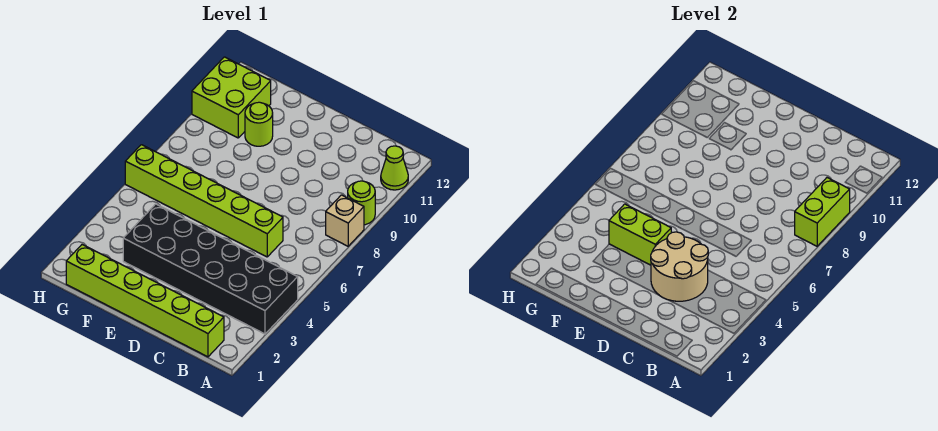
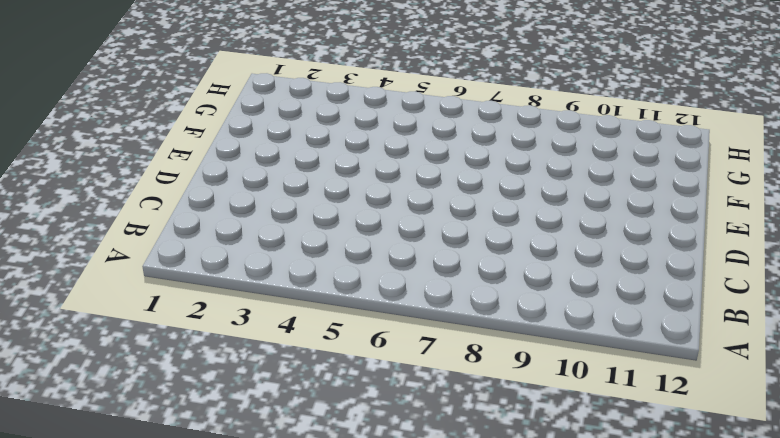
none -> black 2x6 brick [123,204,298,334]
none -> tan 1x1 brick [326,195,364,246]

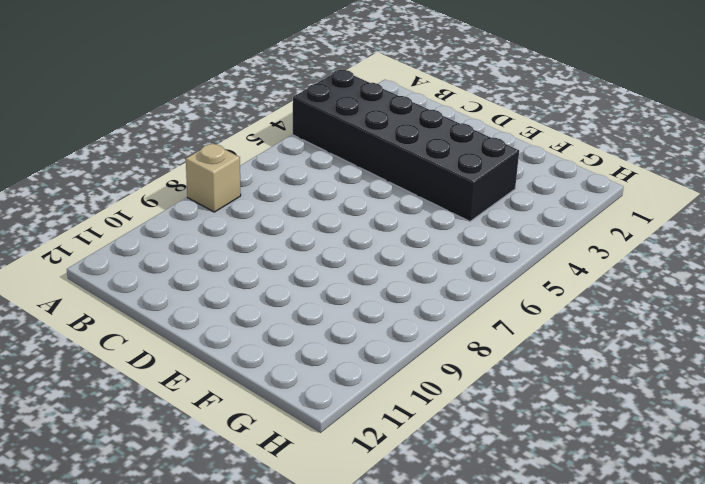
none -> lime 1x1 round brick [348,181,375,225]
none -> lime 1x1 cone [381,146,408,190]

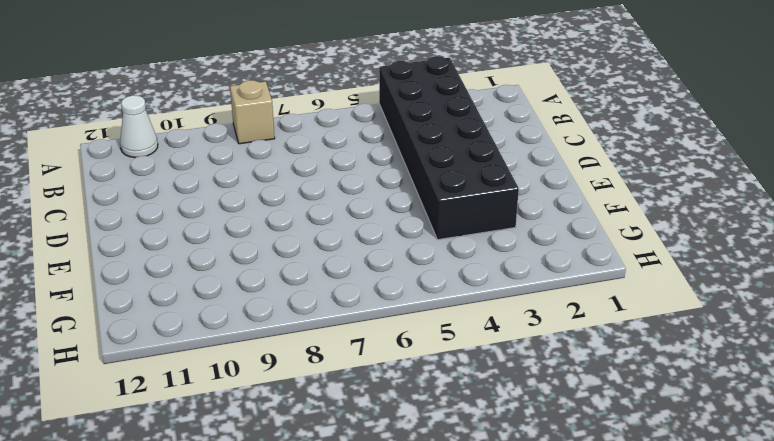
white 1x1 cone [120,95,158,158] -> lime 1x1 cone [381,146,408,190]
none -> lime 1x1 round brick [348,181,375,225]
none -> lime 1x6 brick [66,245,224,357]

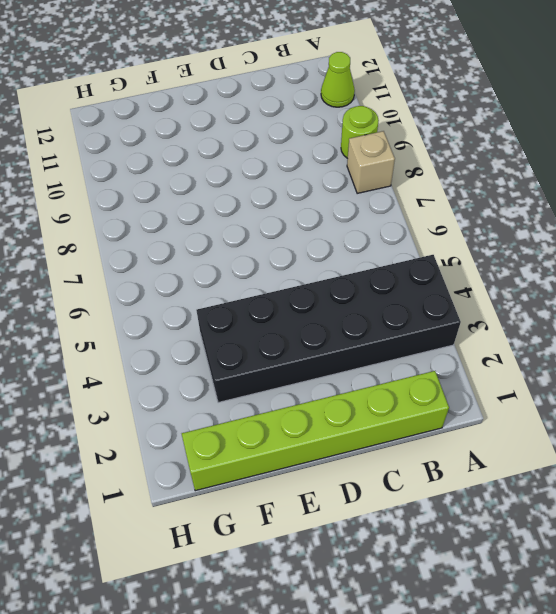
none -> lime 1x6 brick [125,145,283,257]
none -> lime 1x1 round brick [245,102,273,146]

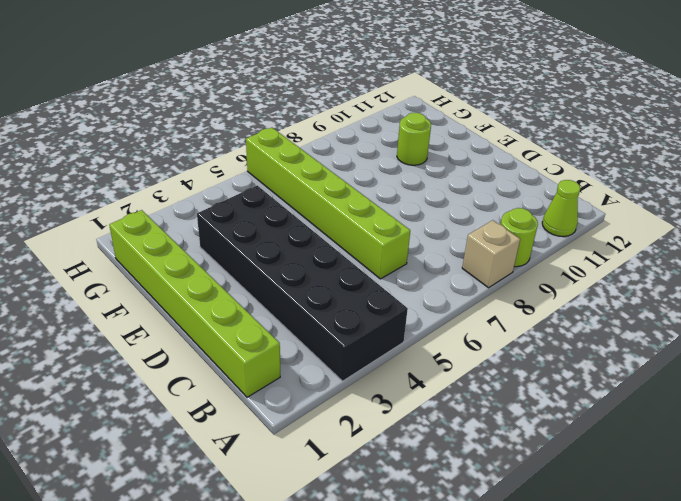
none -> lime 2x2 brick [192,57,271,138]
none -> lime 1x2 brick [795,178,850,246]

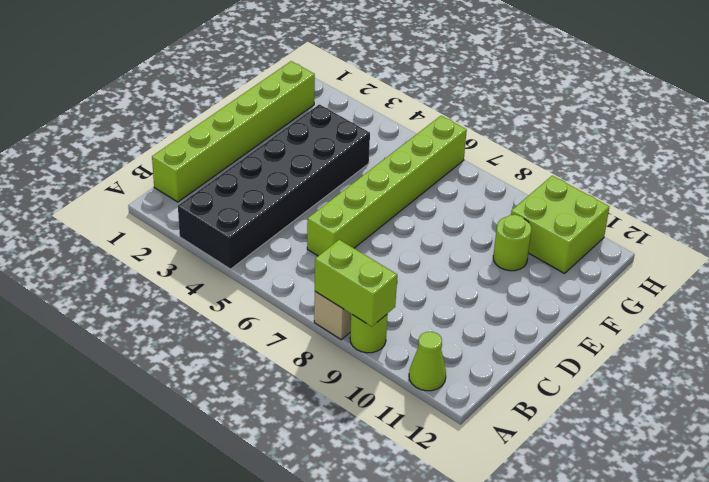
none -> tan 2x2 round brick [651,232,708,301]
none -> lime 1x2 brick [609,204,671,265]

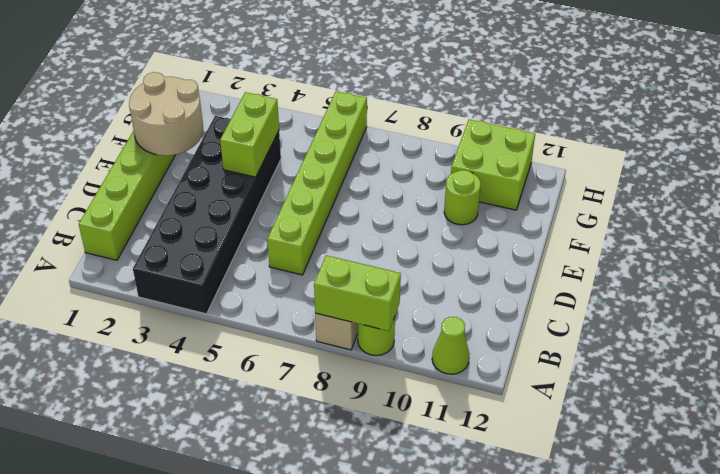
tan 2x2 round brick [129,72,203,156] -> tan 2x2 round brick moved to [651,232,708,301]

